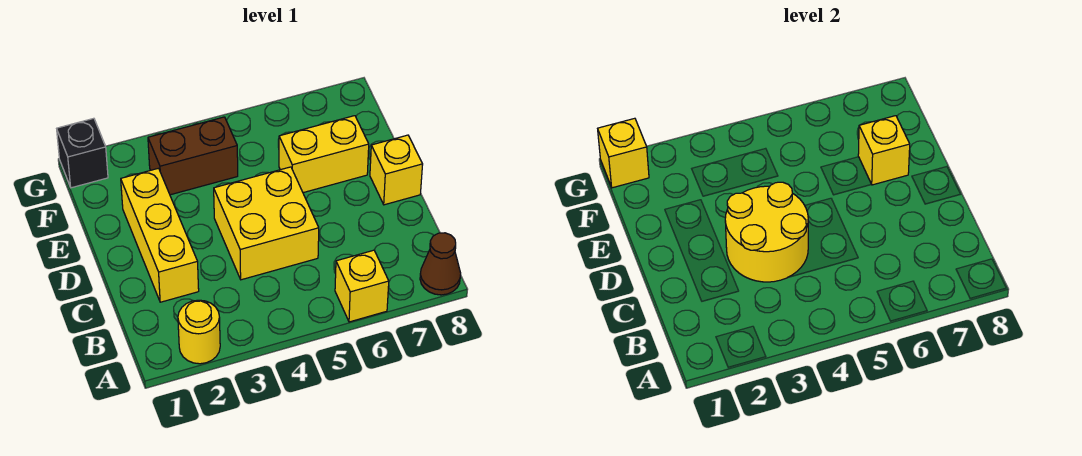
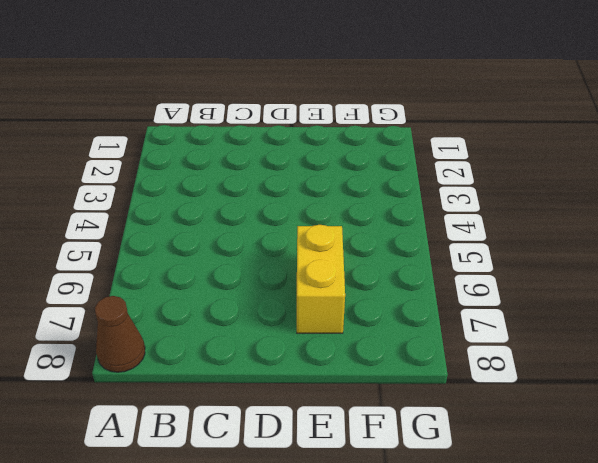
none -> yellow 1x1 round brick [178,300,220,364]
none -> yellow 1x1 brick [335,250,389,322]
none -> yellow 1x3 brick [121,168,199,302]

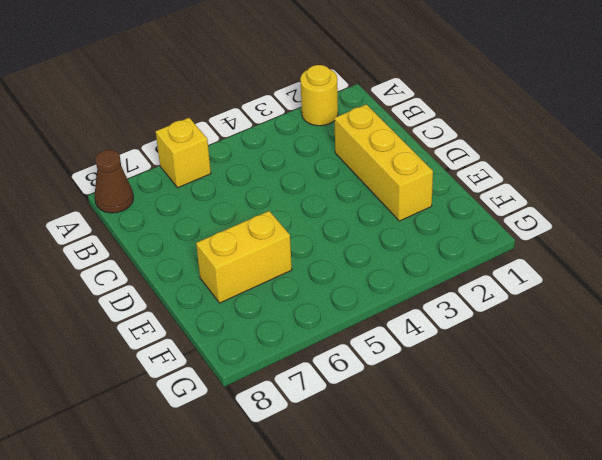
none -> yellow 2x2 brick [214,167,319,280]
none -> yellow 1x1 brick [370,135,423,205]
none -> brown 1x2 brick [148,117,238,195]

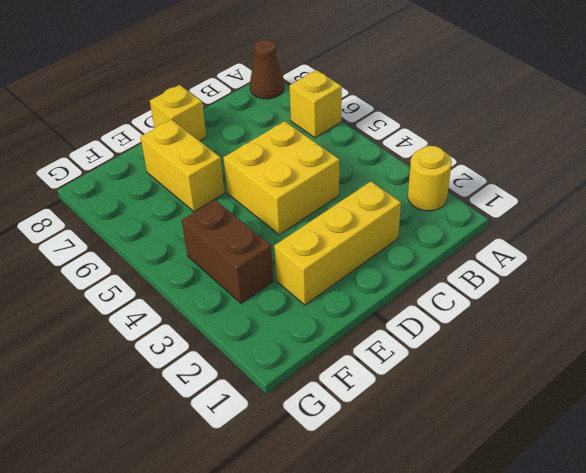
none -> black 1x1 brick [57,118,108,188]
none -> yellow 2x2 round brick [725,182,808,282]
none -> yellow 1x1 brick [858,116,910,185]

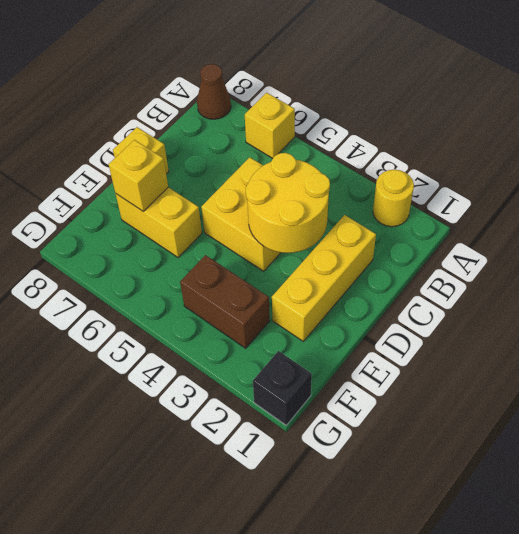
none -> yellow 1x1 brick [598,118,649,188]

